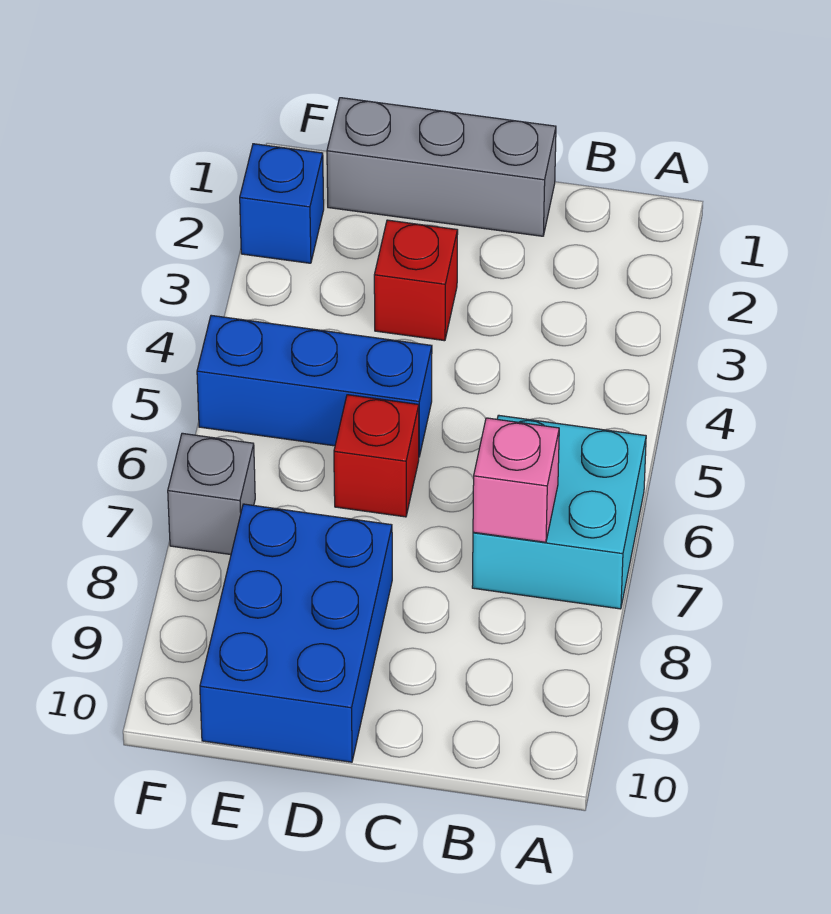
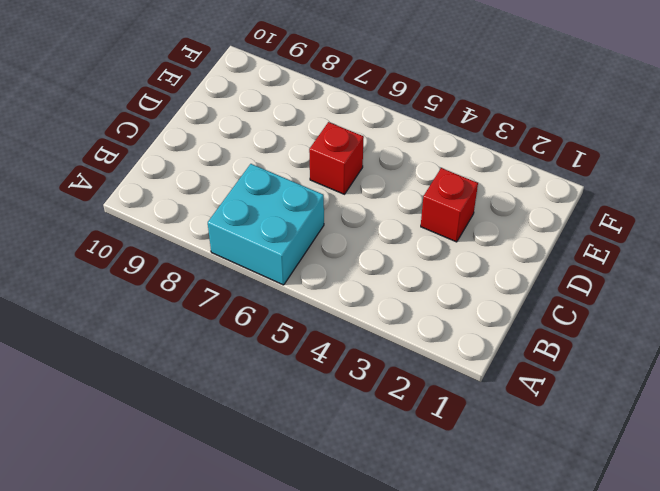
none -> grey 1x3 brick [327,98,556,236]
none -> blue 1x3 brick [197,315,432,457]

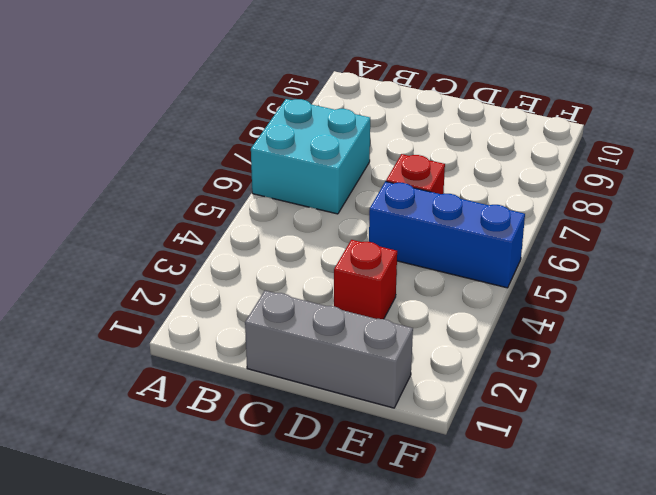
none -> blue 2x3 brick [200,504,392,762]
none -> blue 1x1 brick [240,144,324,263]

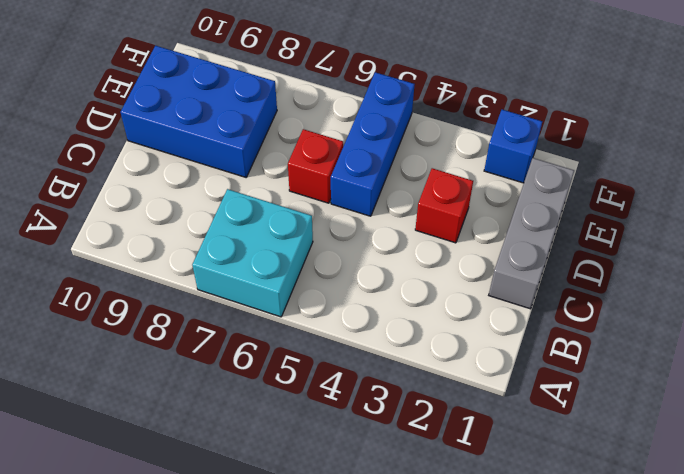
none -> grey 1x1 brick [168,433,255,555]
none -> pink 1x1 brick [473,418,559,542]

